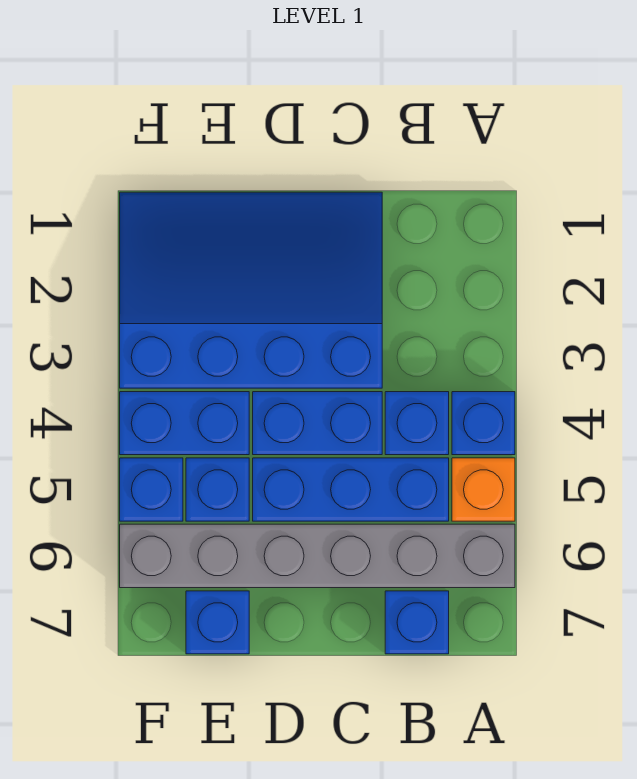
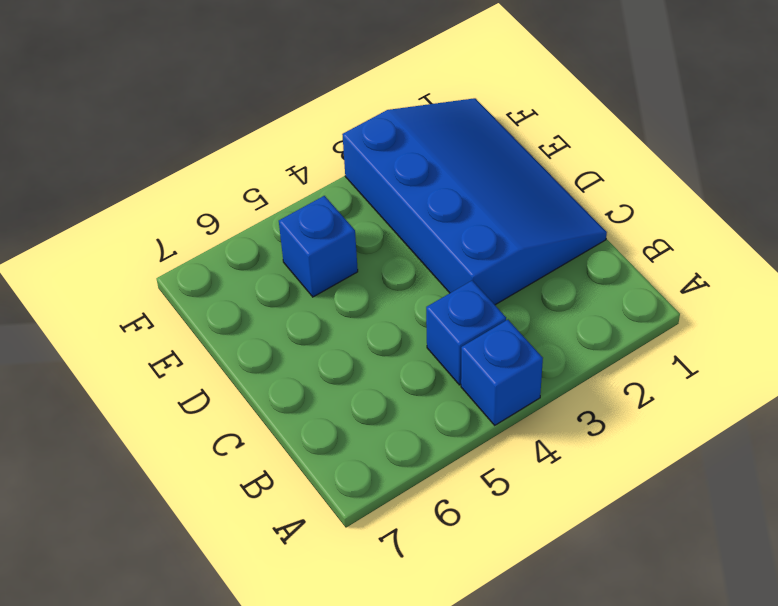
none -> orange 1x1 brick [452,458,515,521]
none -> grey 1x6 brick [120,524,515,588]
none -> blue 1x3 brick [253,458,449,521]

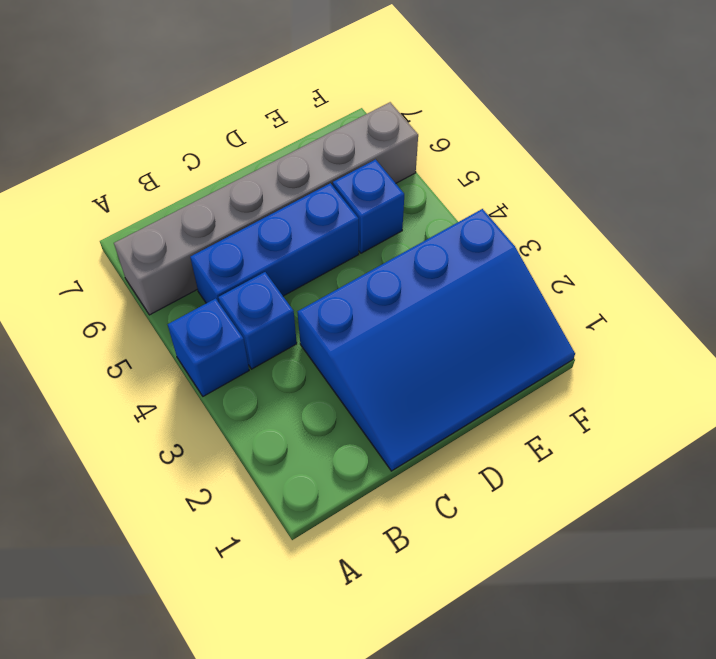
none -> orange 1x1 brick [452,458,515,521]
none -> blue 1x1 brick [385,591,449,654]
none -> blue 1x2 brick [253,392,382,455]

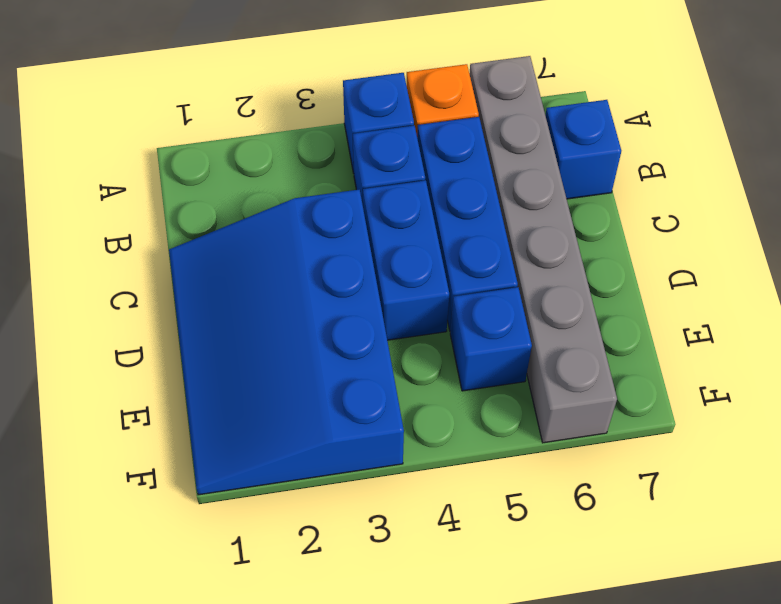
none -> blue 1x2 brick [120,392,249,455]
none -> blue 1x1 brick [186,591,249,654]
none -> blue 1x1 brick [120,458,183,521]

